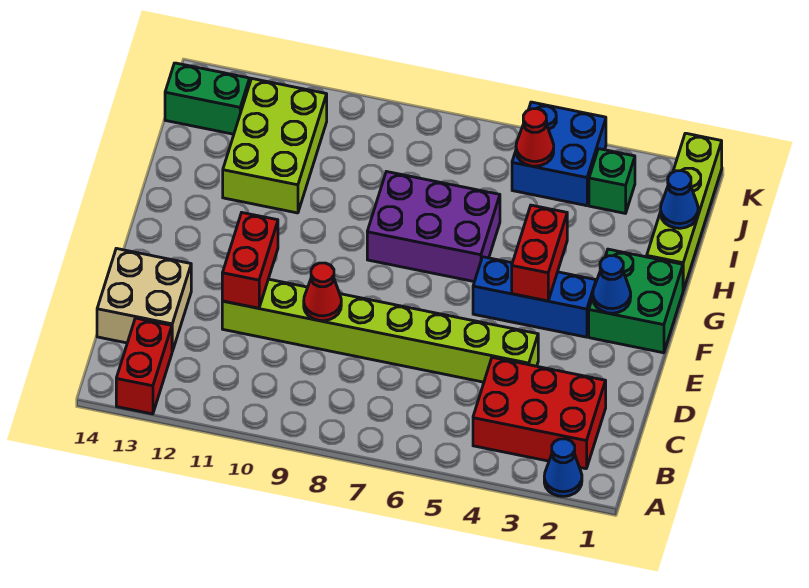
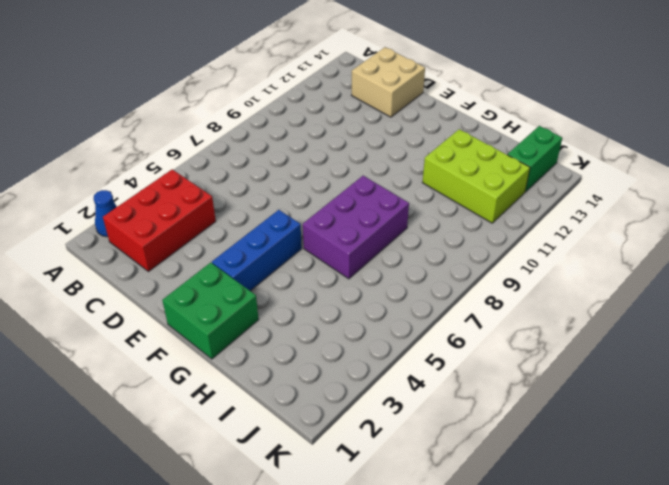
none -> red 1x2 brick [116,318,172,414]
none -> lime 1x8 brick [222,279,538,382]
none -> lime 1x4 brick [647,133,722,290]

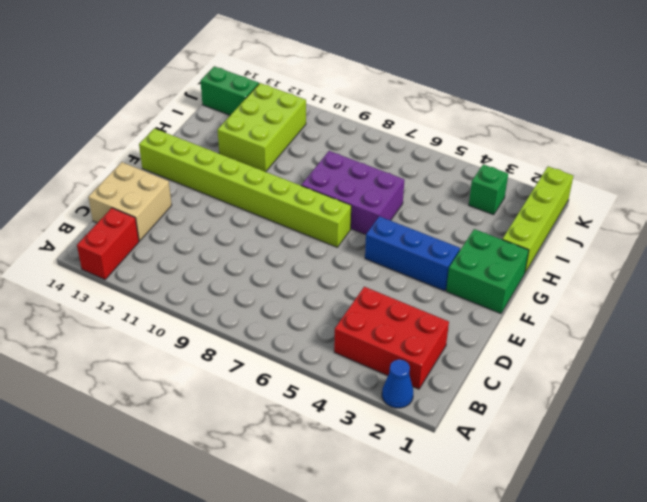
lime 1x8 brick [139,128,351,247] -> lime 1x8 brick moved to [222,279,538,382]
none -> blue 2x2 brick [512,102,606,206]
none -> red 1x1 cone [304,263,341,321]
none -> red 1x2 brick [222,213,278,308]

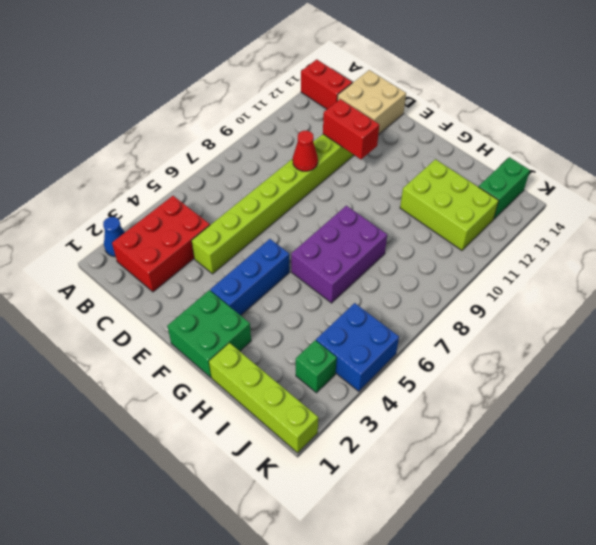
none -> blue 1x1 cone [593,256,631,313]
none -> red 1x2 brick [512,205,567,301]
none -> blue 1x1 cone [661,171,698,228]

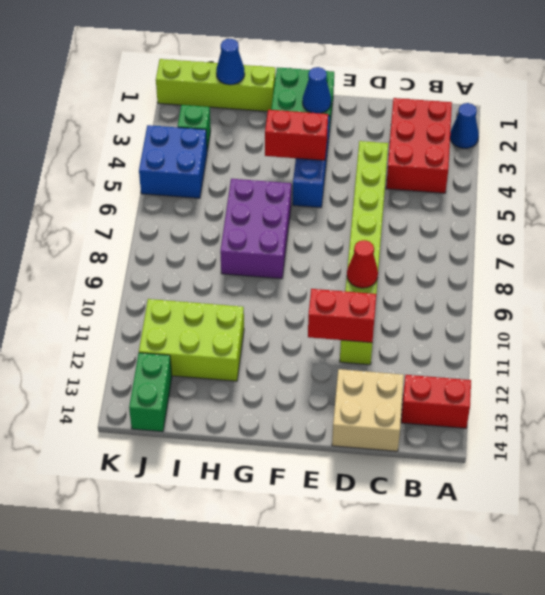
none -> red 1x1 cone [516,109,554,166]

